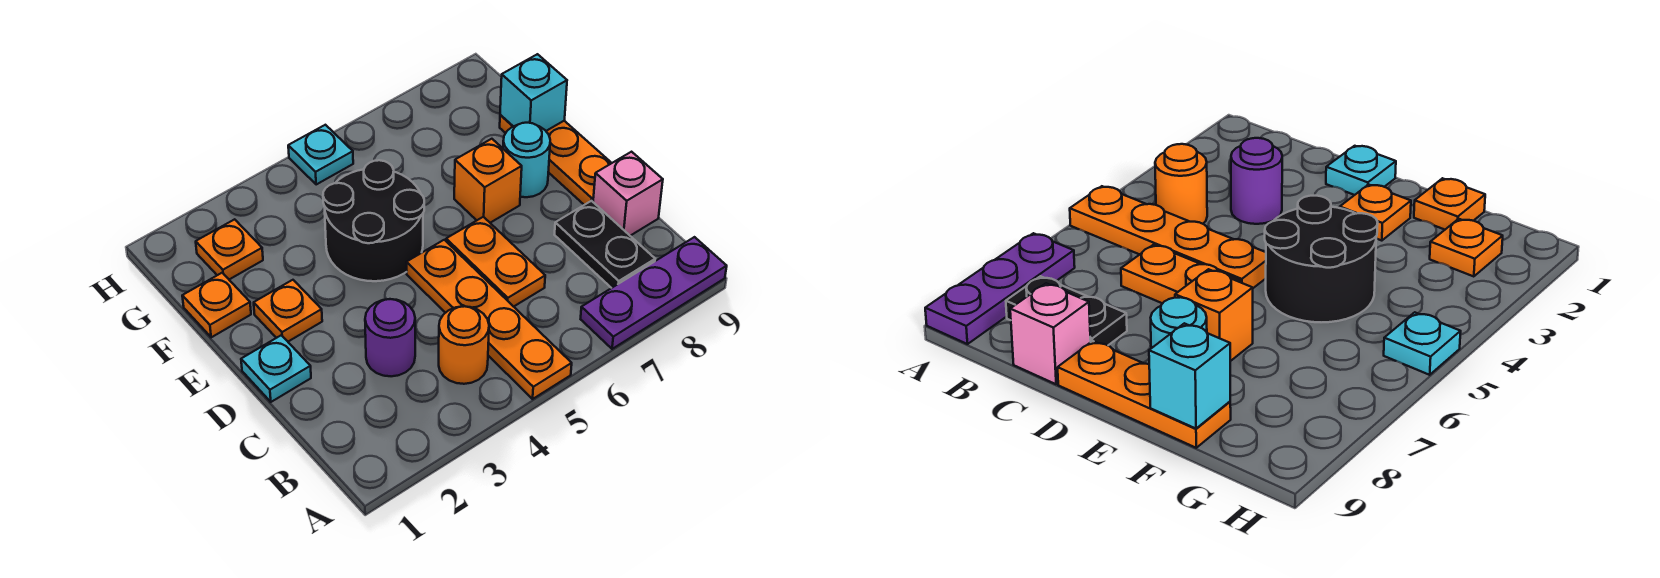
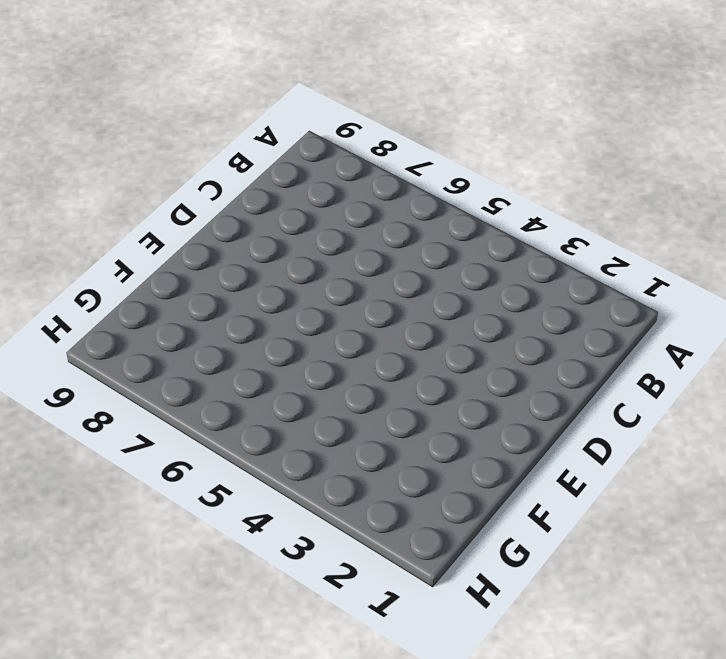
none -> orange 1x4 plate [406,240,572,399]
none -> purple 1x3 plate [581,237,727,349]
none -> orange 1x1 round brick [439,306,489,384]

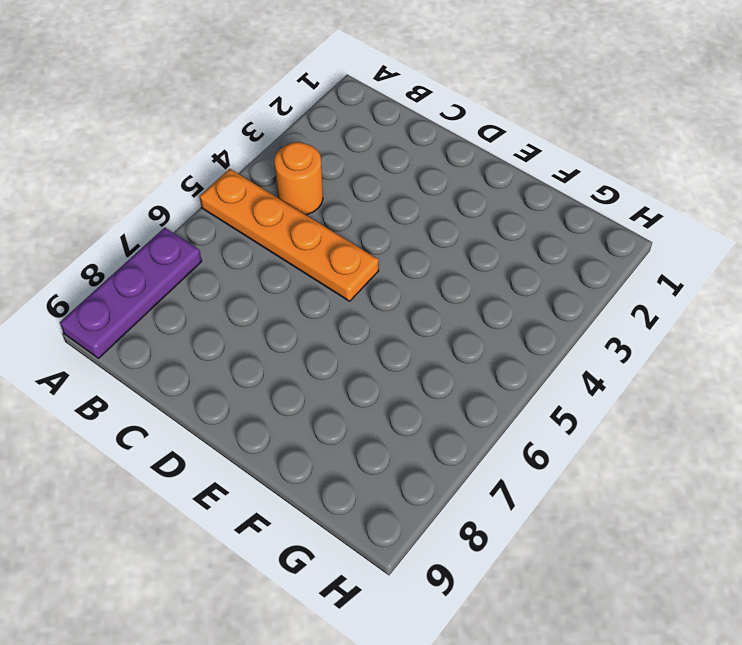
none -> black 1x2 plate [555,201,655,288]
none -> purple 1x1 round brick [365,299,415,376]
none -> orange 1x2 plate [446,217,545,307]

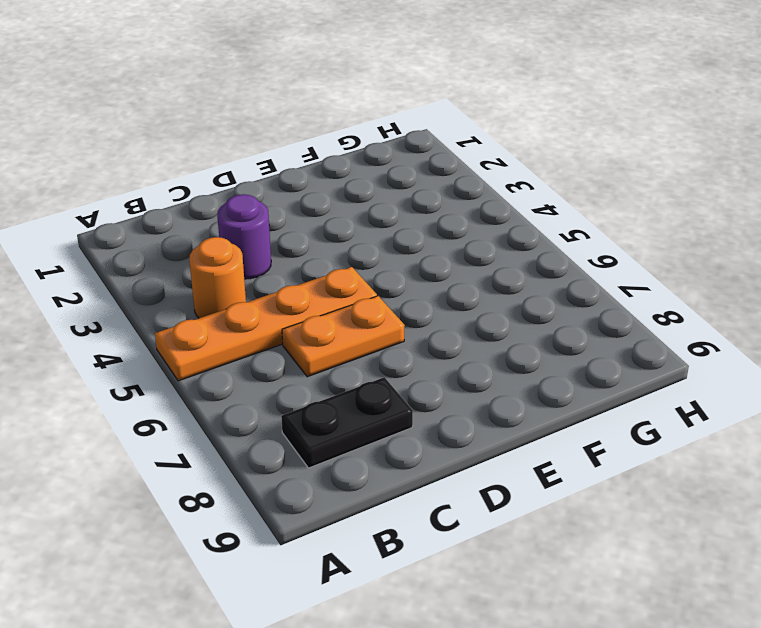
none -> purple 1x3 plate [581,237,727,349]
none -> pink 1x1 brick [593,152,663,236]
none -> cyan 1x1 plate [241,335,311,402]

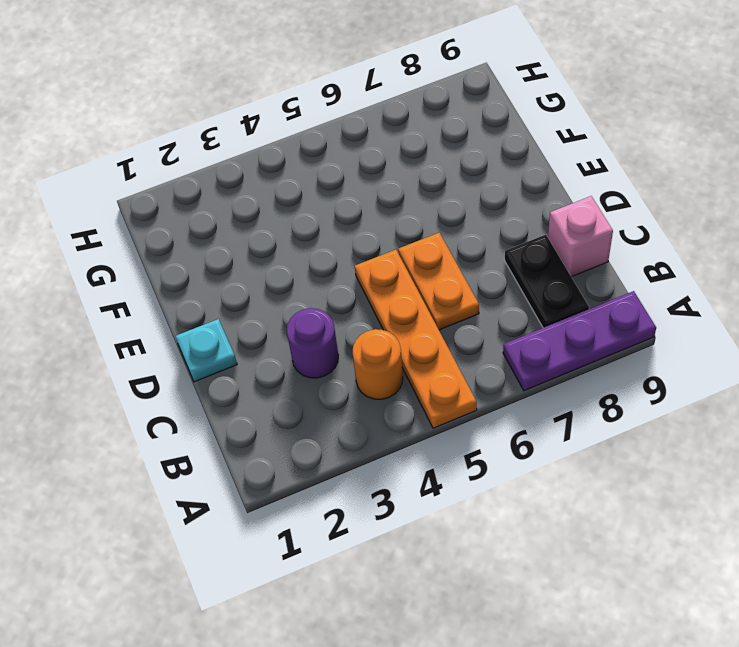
none -> orange 1x3 plate [500,115,611,205]
none -> orange 1x1 plate [254,280,322,342]
none -> black 2x2 round brick [323,160,424,281]

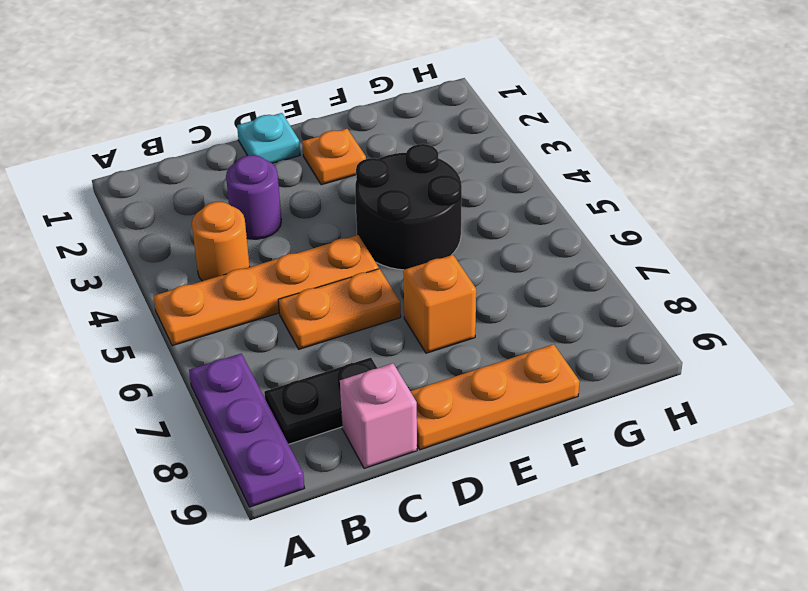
none -> cyan 1x1 round brick [503,123,550,197]
none -> orange 1x1 plate [182,273,251,337]
none -> orange 1x1 plate [196,219,263,279]

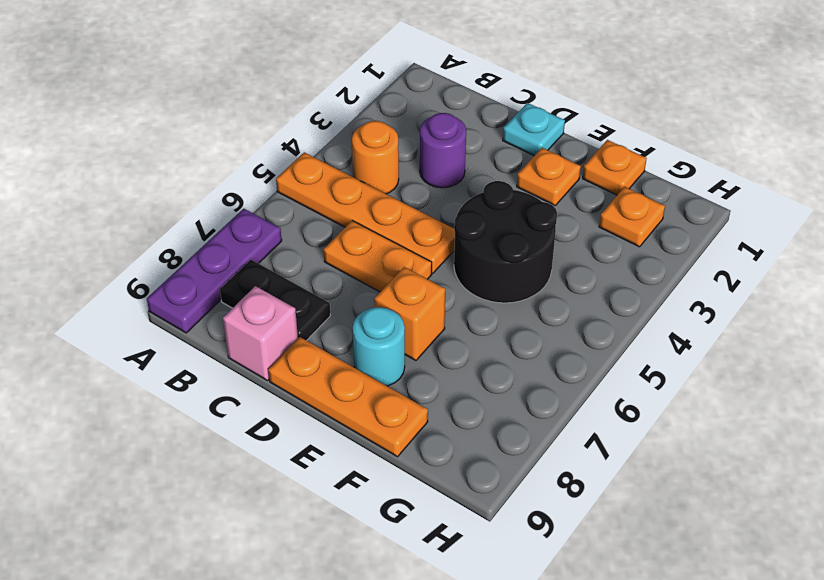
none -> cyan 1x1 plate [288,125,353,185]
none -> cyan 1x1 brick [500,54,567,131]

